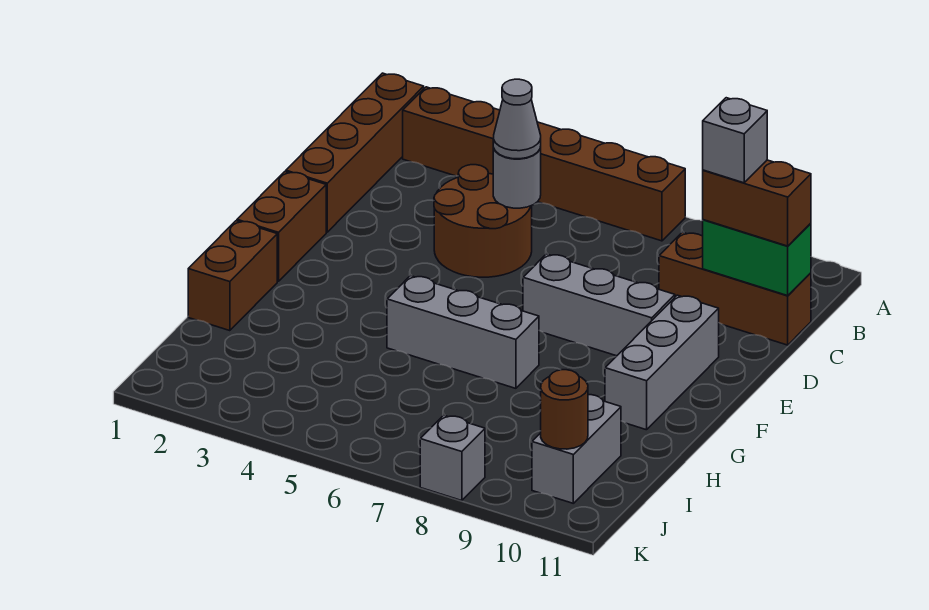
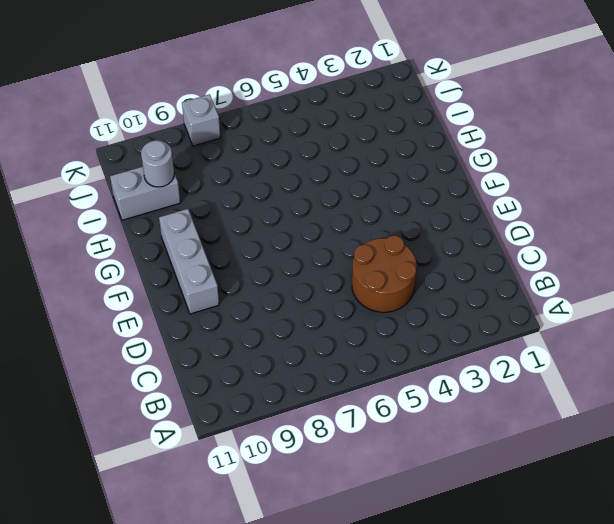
grey 1x2 brick [110,167,180,220] -> grey 1x2 brick turned to [532,395,621,503]
grey 1x1 round brick [141,140,174,187] -> grey 1x1 round brick moved to [493,147,541,208]
none -> brown 1x4 brick [286,73,424,232]
none -> brown 1x6 brick [403,87,685,241]
none -> brown 1x3 brick [659,232,811,345]

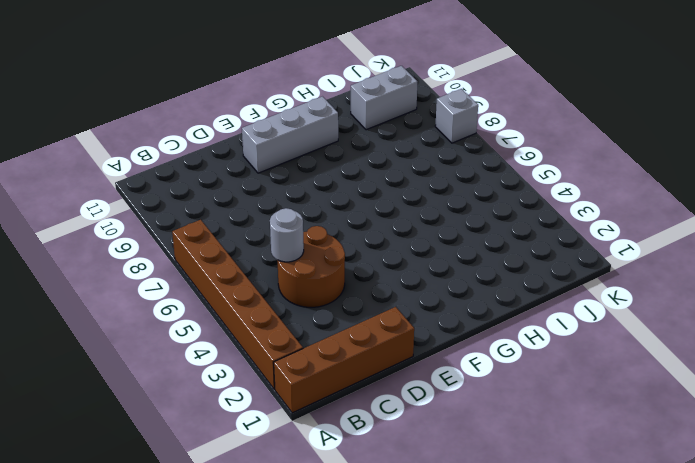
none -> brown 1x3 brick [659,232,811,345]
none -> brown 1x2 brick [237,172,326,281]
none -> grey 1x3 brick [523,254,675,356]

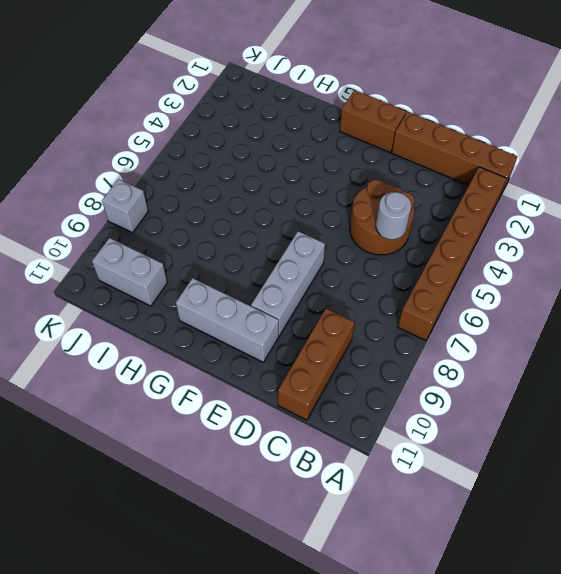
none -> brown 1x2 brick [188,221,277,331]
none -> grey 1x3 brick [387,276,539,388]
none -> green 1x2 brick [703,220,811,296]

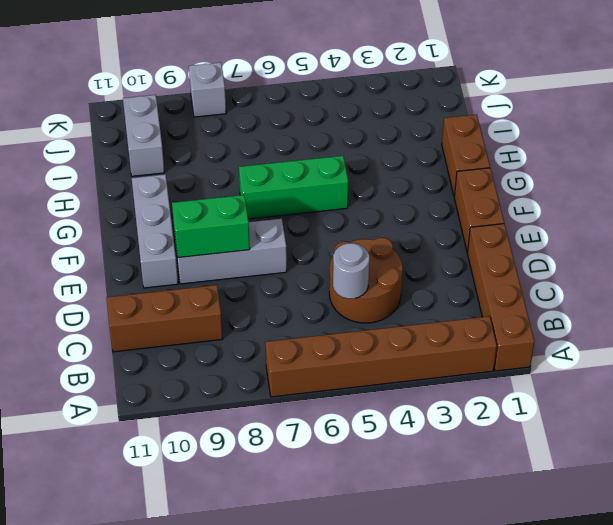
green 1x2 brick [172,195,250,258] -> green 1x2 brick moved to [703,220,811,296]
green 1x3 brick [239,156,348,219] -> grey 1x3 brick [387,276,539,388]
none -> brown 1x1 round brick [541,370,588,449]
none -> grey 1x1 cone [493,79,541,159]
none -> brown 1x2 brick [703,160,811,246]

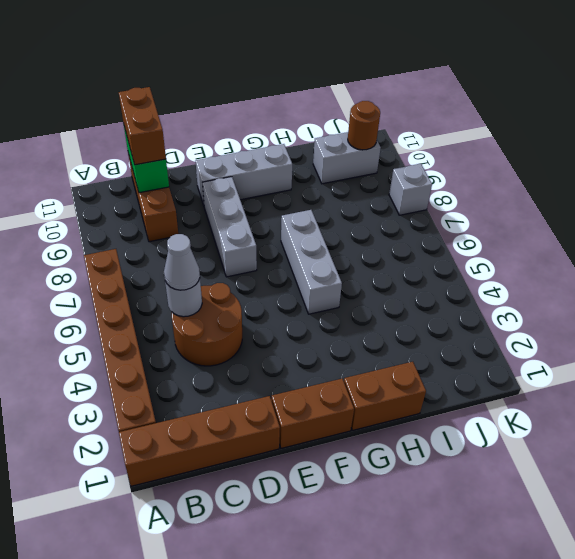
none -> grey 1x1 brick [703,98,767,183]

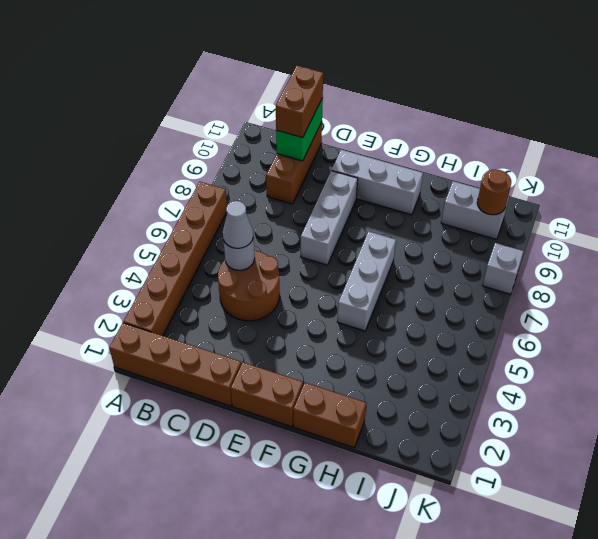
none -> grey 1x1 brick [703,98,767,183]

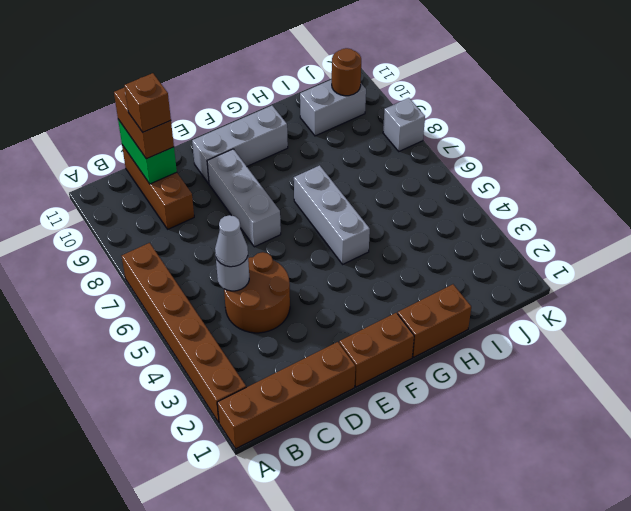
brown 1x1 brick [125,73,171,132] -> grey 1x1 brick [703,98,767,183]

